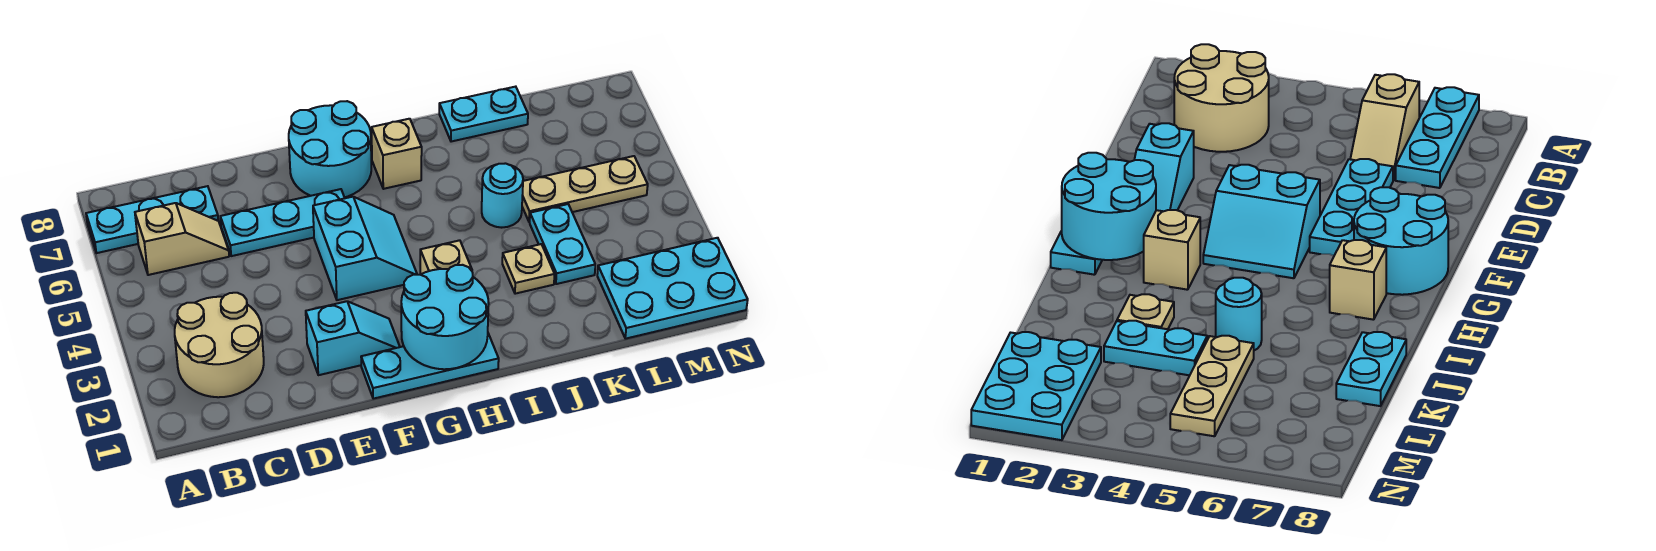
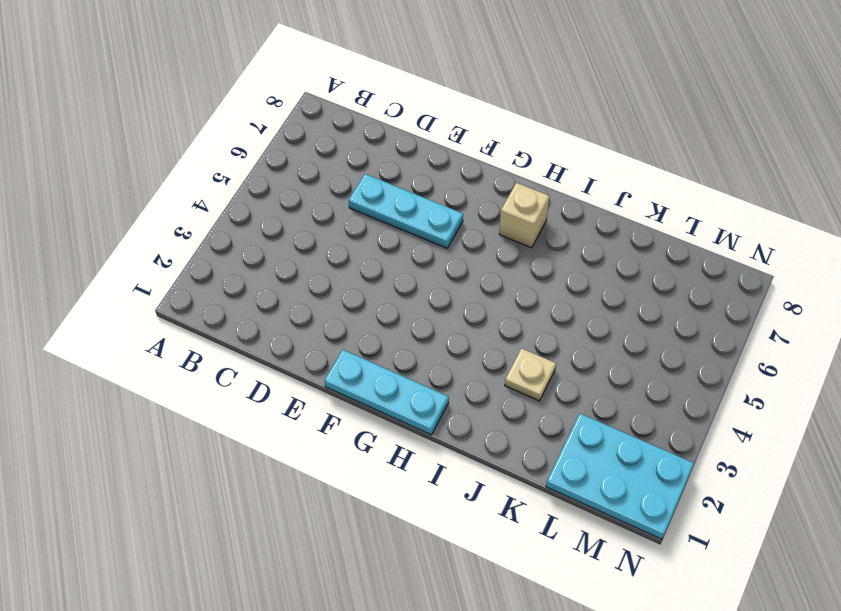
none -> cyan 1x3 plate [86,186,218,253]
none -> tan 2x2 round brick [175,293,264,397]
none -> tan 1x2 slope [135,203,229,275]

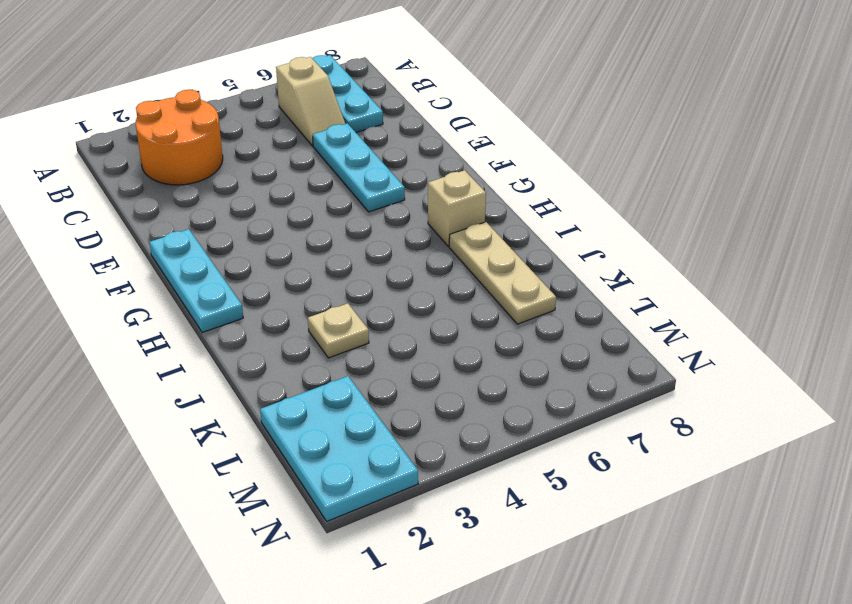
orange 2x2 round brick [136,90,223,185] -> tan 2x2 round brick [175,293,264,397]
tan 1x3 plate [449,222,556,324] -> tan 1x3 plate moved to [522,156,648,222]
none -> cyan 1x2 slope [306,301,400,375]
none -> cyan 2x2 slope [313,197,417,300]
none -> cyan 2x2 round brick [289,101,371,197]

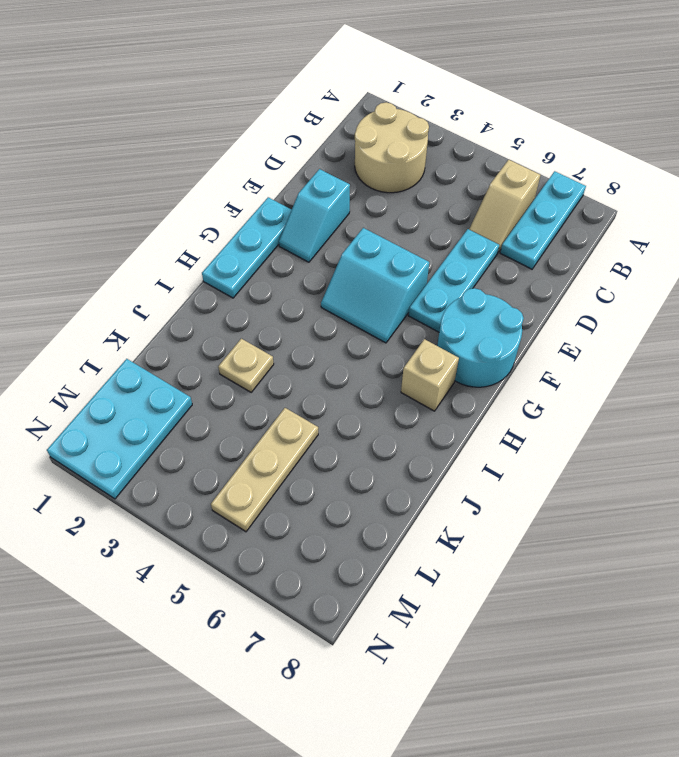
none -> tan 1x1 brick [420,240,472,275]
none -> cyan 1x1 round brick [482,163,523,228]
none -> cyan 1x2 plate [439,87,528,142]

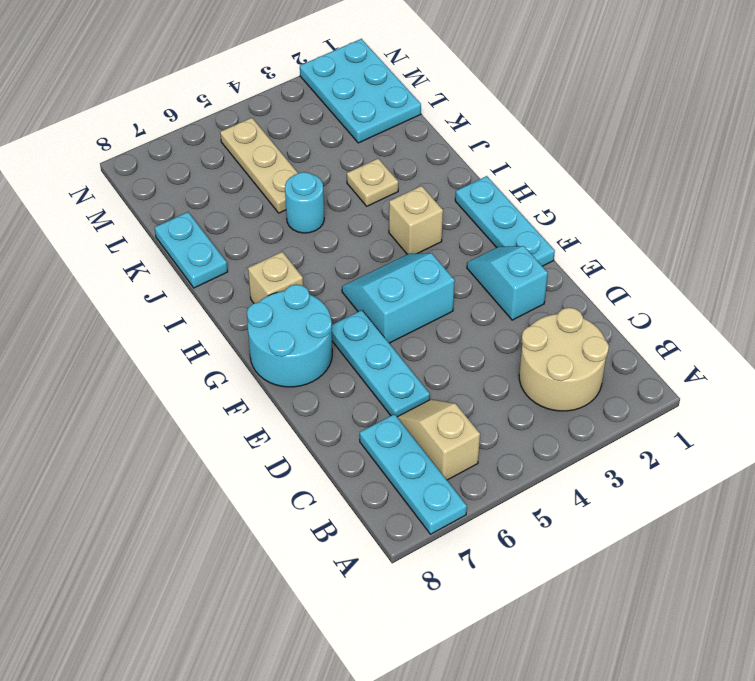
none -> cyan 1x2 plate [530,204,595,284]
none -> cyan 2x2 round brick [401,265,489,369]

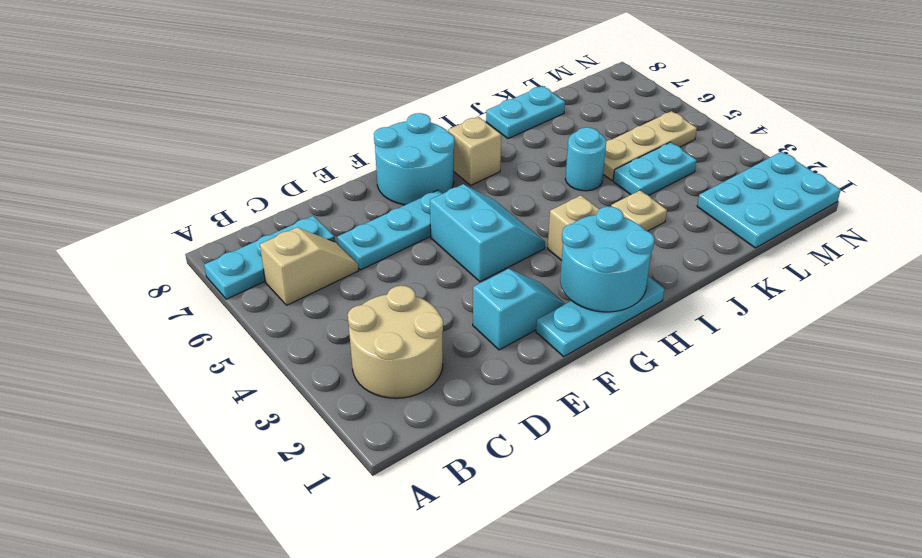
cyan 1x2 plate [613,142,697,195] -> cyan 1x2 plate turned to [530,204,595,284]

